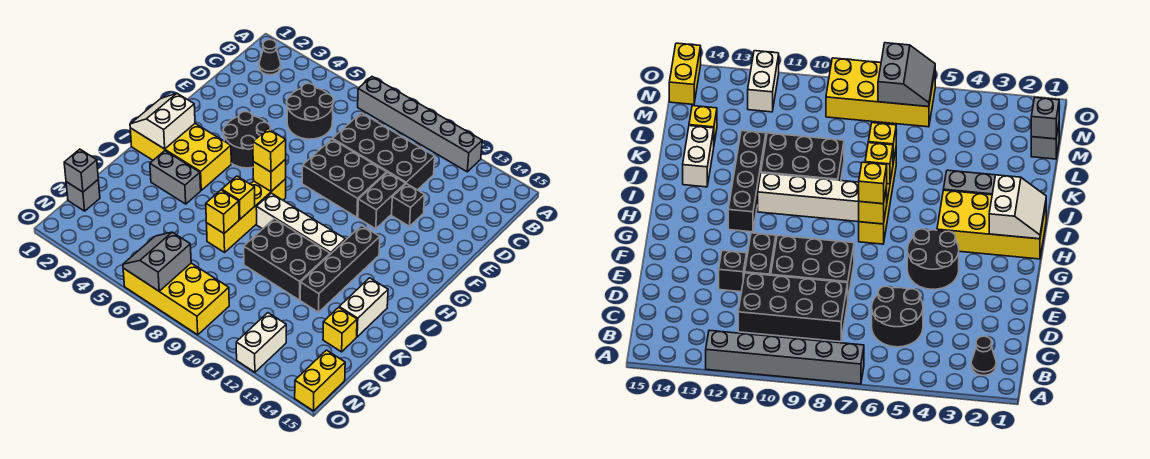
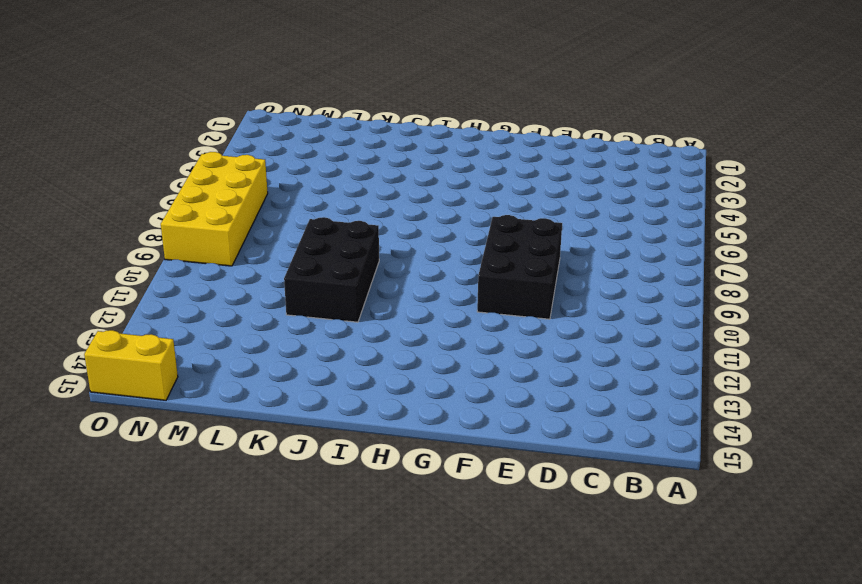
none -> grey 1x6 brick [358,77,482,172]
none -> black 1x1 cone [259,40,281,75]
none -> black 2x2 round brick [287,83,333,139]

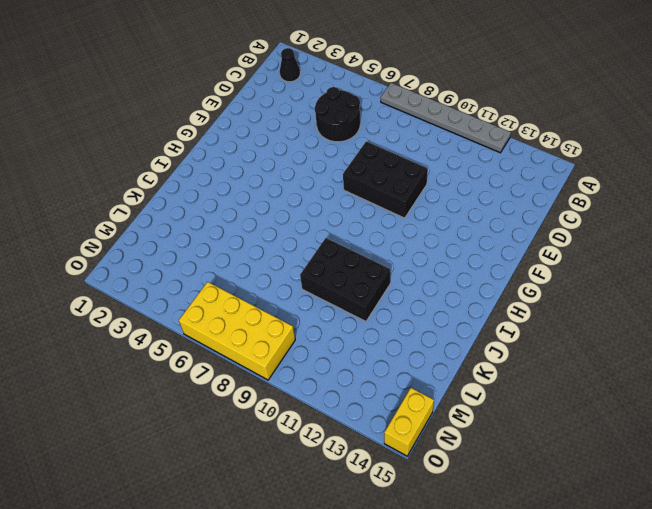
grey 1x6 plate [381,83,511,153] -> grey 1x6 brick [358,77,482,172]
none -> black 2x4 brick [333,113,435,190]
none -> black 1x2 brick [358,172,406,229]
none -> black 1x1 brick [392,184,425,226]

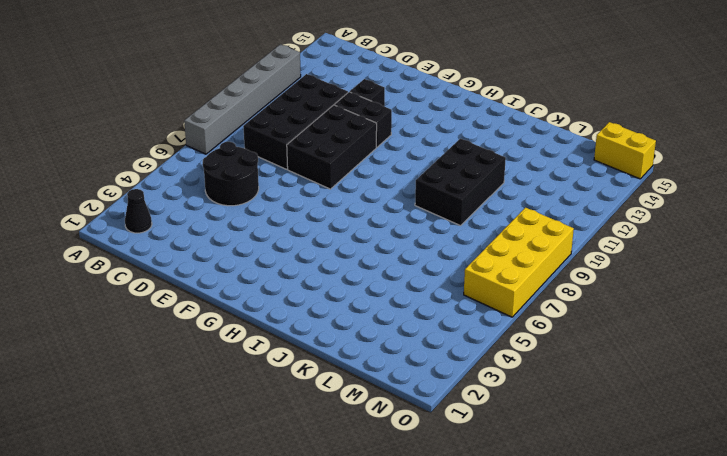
none -> black 2x2 round brick [223,112,271,168]
none -> yellow 2x4 brick [130,124,231,190]
none -> yellow 1x4 brick [207,179,286,252]

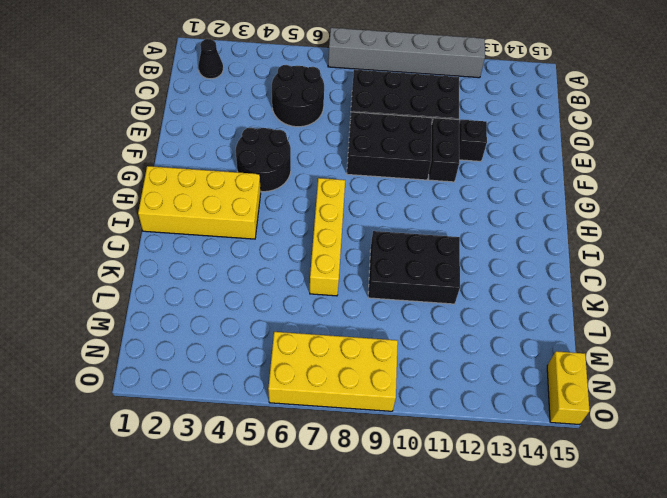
none -> black 1x4 brick [300,225,380,312]
none -> white 1x4 brick [256,193,345,254]
none -> grey 1x2 brick [150,151,201,204]

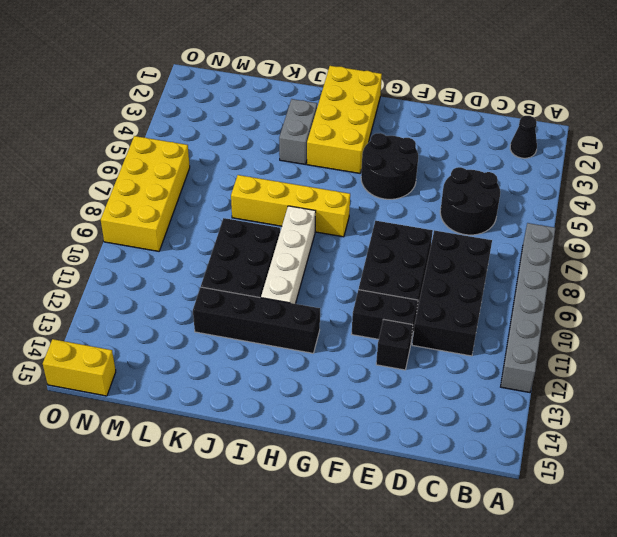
none -> white 1x2 brick [339,278,388,337]
none -> yellow 1x1 brick [323,307,357,352]
none -> grey 1x1 brick [66,180,100,211]

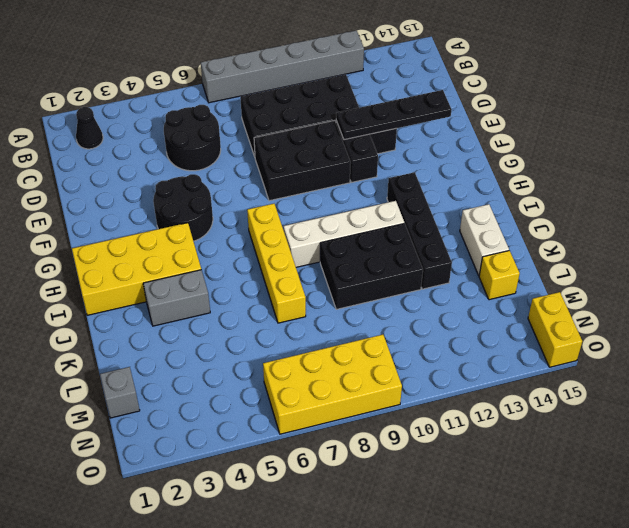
black 1x4 plate [336,90,452,140] -> none
none -> white 1x2 brick [236,313,286,372]
none -> white 2x2 slope [130,94,195,149]
none -> yellow 1x1 brick [253,159,286,191]

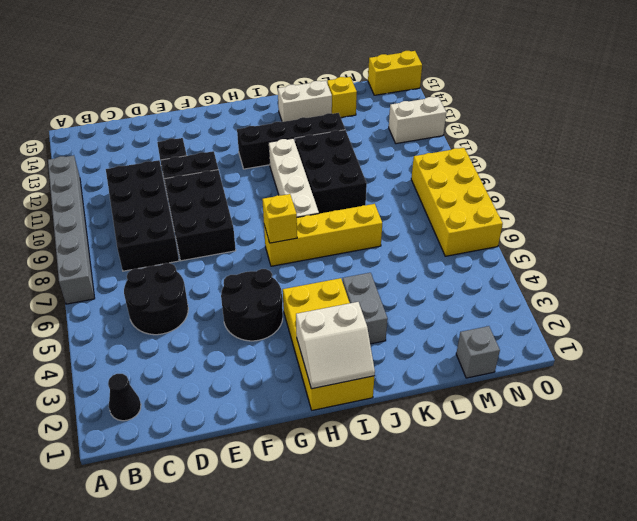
none -> yellow 1x1 brick [222,176,255,219]
none -> yellow 1x1 brick [206,190,239,233]
none -> grey 1x1 brick [64,149,98,192]

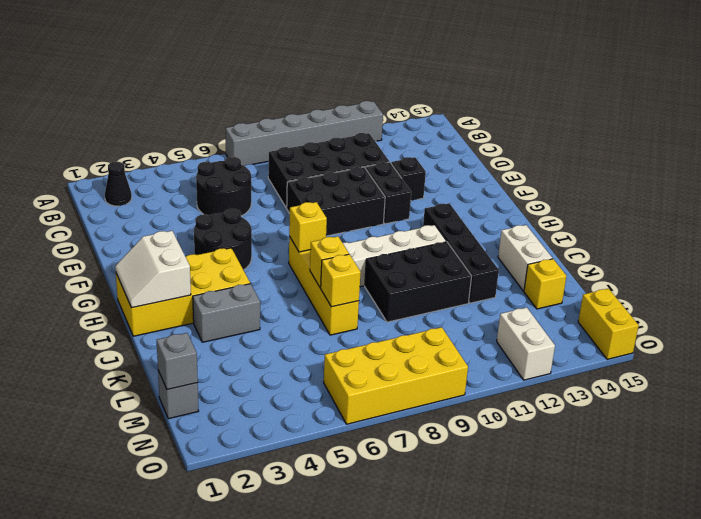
none -> grey 2x2 slope [123,232,191,291]
none -> yellow 1x1 brick [253,129,286,172]

